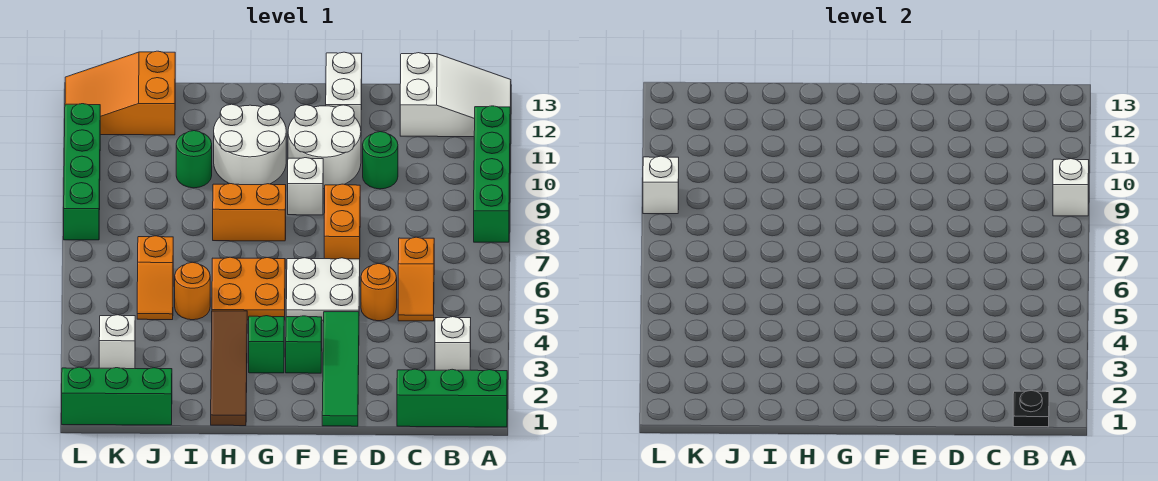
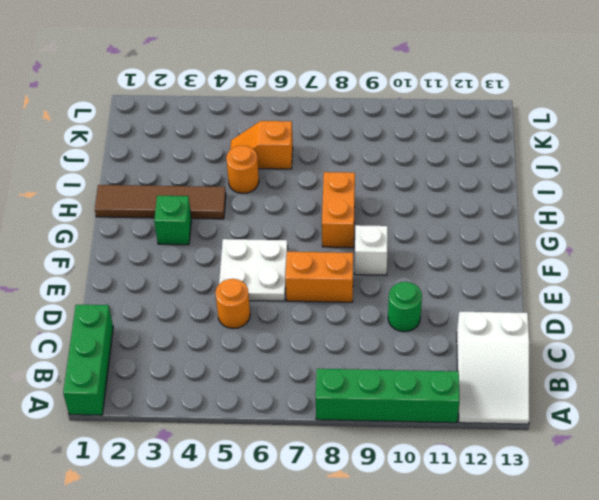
none -> white 1x1 brick [435,317,471,370]
none -> orange 1x2 slope [398,237,434,321]
none -> green 1x4 tile [322,312,359,426]

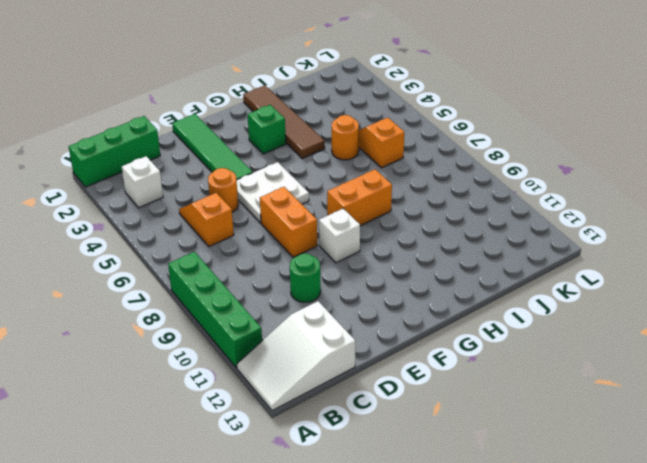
none -> white 2x2 round brick [288,105,361,189]
none -> white 1x2 brick [326,52,362,128]
none -> green 1x1 brick [286,316,322,373]

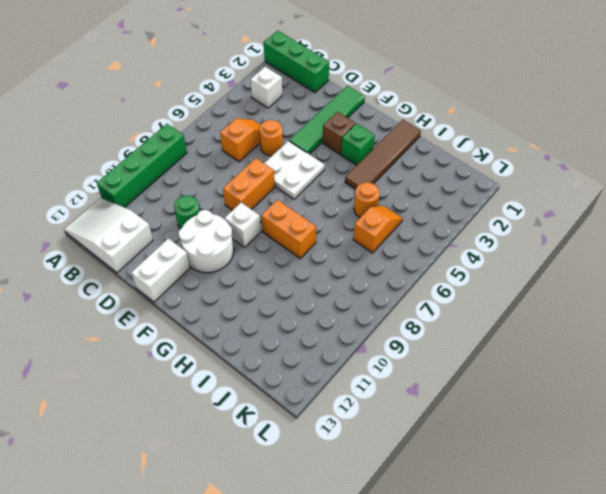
brown 1x1 brick [323,112,355,154] -> green 1x1 brick [286,316,322,373]
none -> orange 2x2 plate [212,257,285,320]
none -> white 2x2 round brick [214,104,286,185]
none -> green 1x1 round brick [176,131,212,188]

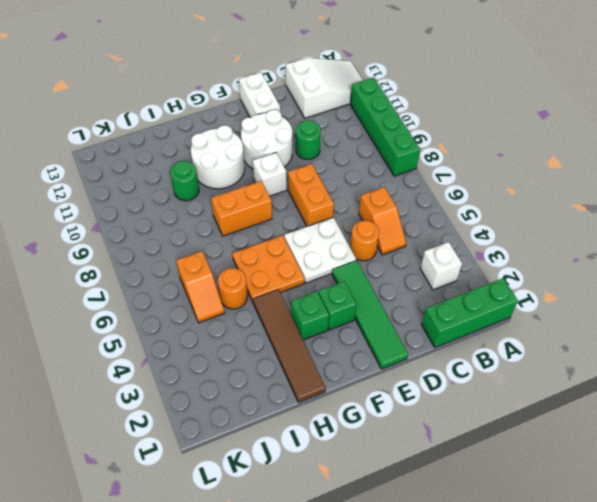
none -> green 1x3 brick [62,367,172,425]
none -> orange 2x3 slope [65,51,175,135]
none -> white 1x1 brick [99,315,135,369]

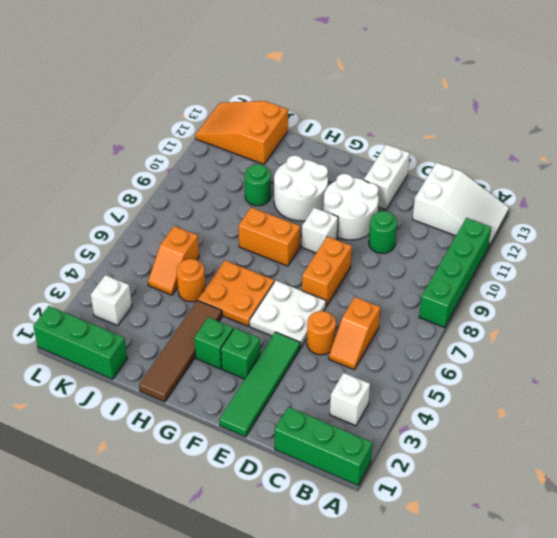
none -> green 1x4 brick [64,104,100,240]
none -> white 1x1 brick [1053,159,1089,216]
none -> black 1x1 plate [1013,390,1049,427]

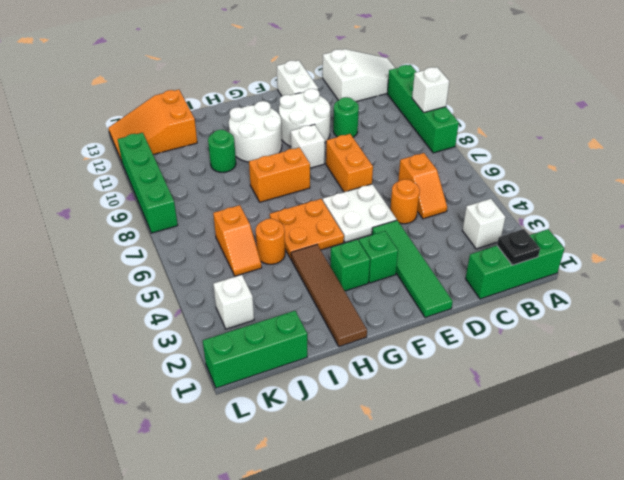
none -> white 1x1 brick [643,156,679,214]

